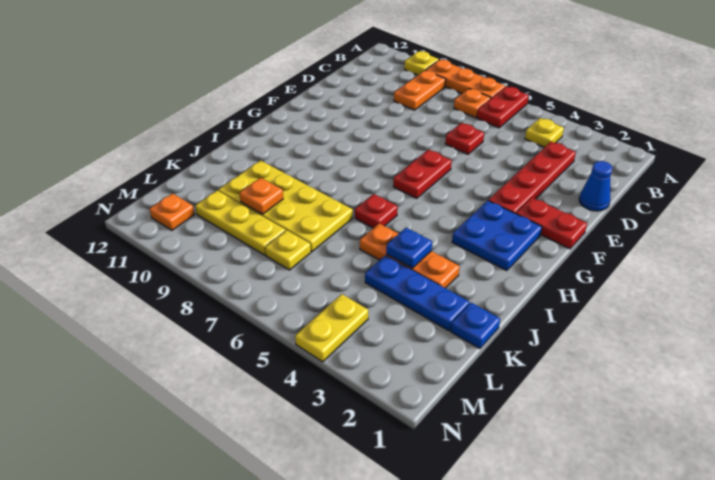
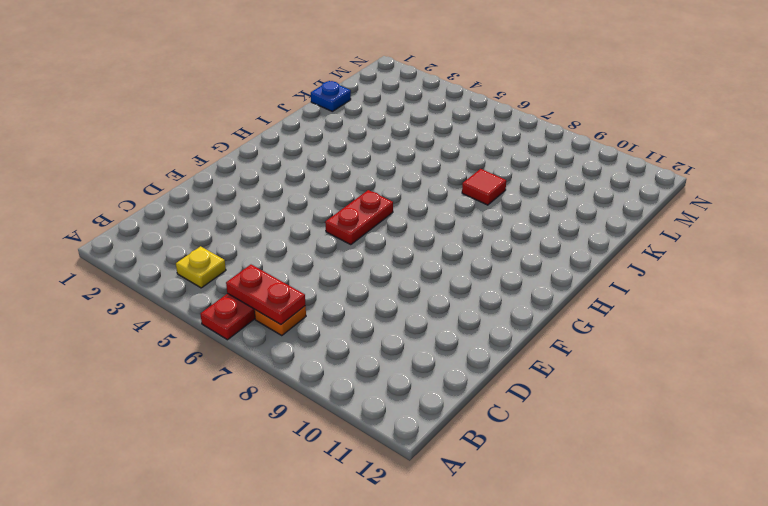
red 1x2 plate [226,265,305,325] -> red 1x2 plate moved to [516,197,587,249]
red 1x1 tile [462,169,506,205] -> yellow 2x4 plate [218,161,353,252]
none -> orange 1x3 plate [426,60,505,98]
none -> yellow 1x1 plate [404,51,439,75]
none -> orange 1x2 plate [394,70,446,110]

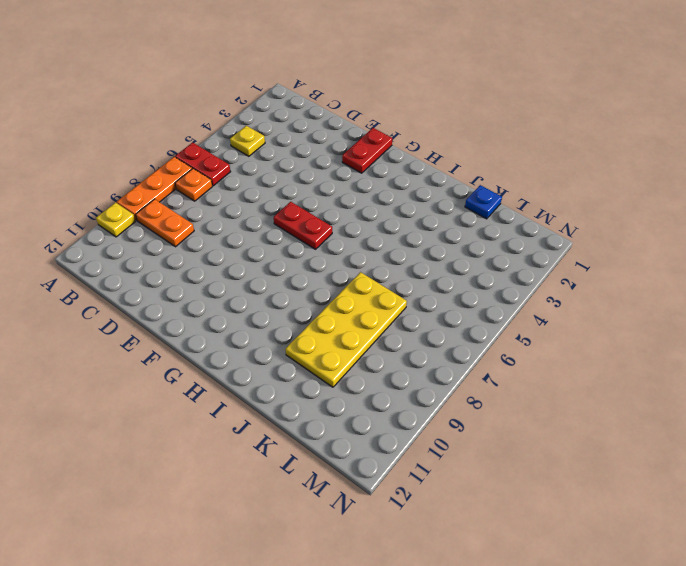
none -> red 1x4 plate [488,142,576,214]
none -> blue 1x1 cone [579,161,612,211]
none -> red 1x1 plate [445,123,484,154]

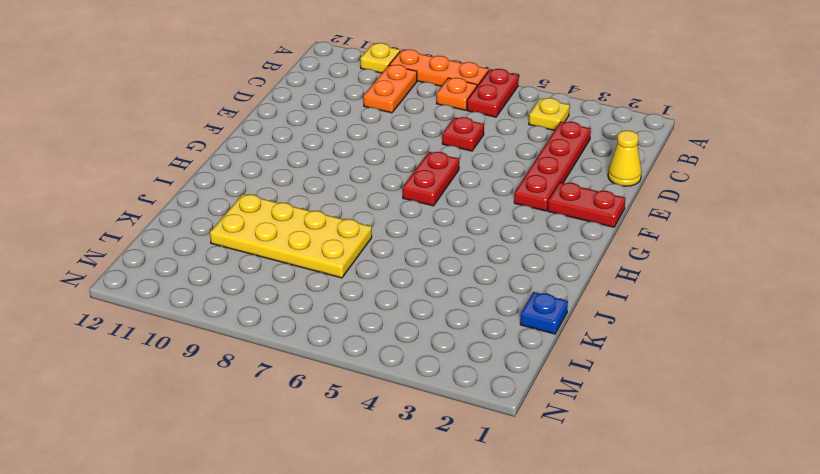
yellow 1x1 cone [608,130,642,186] -> blue 1x1 cone [579,161,612,211]
none -> blue 2x2 plate [452,201,542,271]
none -> red 1x1 plate [355,194,398,228]
none -> orange 1x3 plate [360,223,460,288]

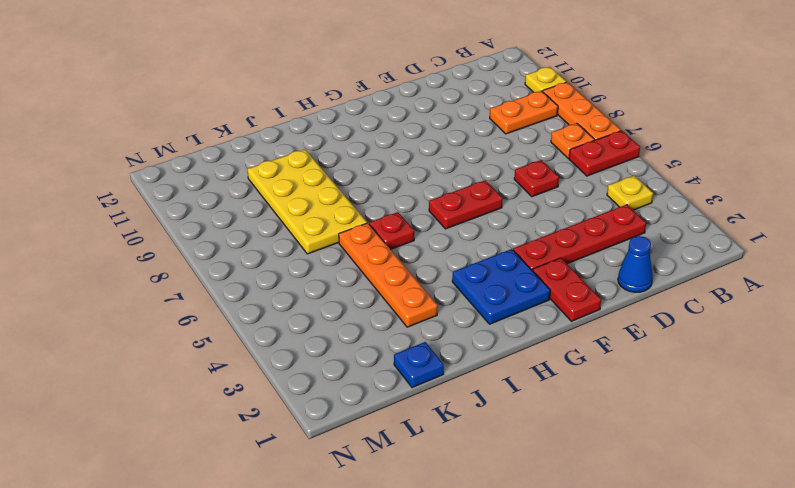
orange 1x4 plate [339,223,438,327] -> orange 1x3 plate [360,223,460,288]
none -> blue 1x3 plate [365,255,469,331]
none -> yellow 1x1 plate [265,230,311,270]
none -> yellow 1x3 plate [195,190,286,255]

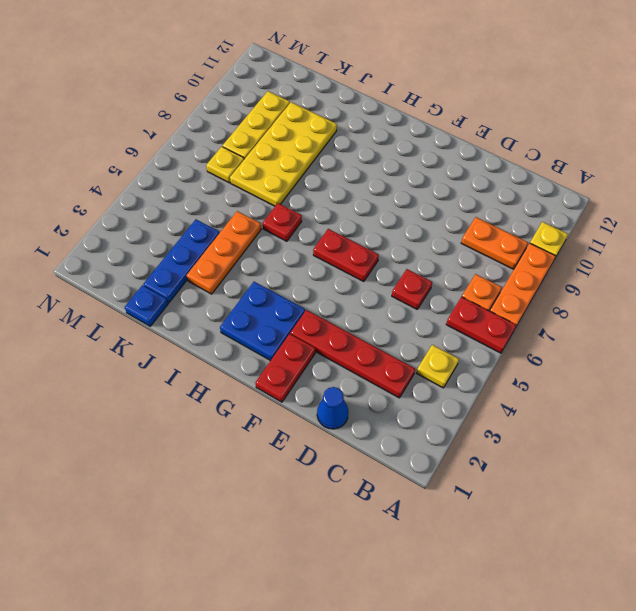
none -> yellow 1x2 plate [295,294,368,362]
none -> orange 1x1 plate [150,193,195,230]
none -> blue 1x1 plate [386,228,432,268]

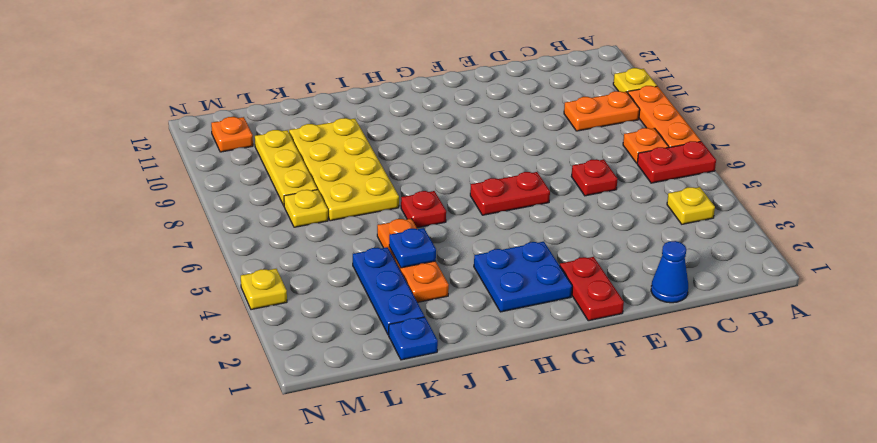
yellow 1x1 plate [241,269,287,310] -> yellow 1x2 plate [295,294,368,362]
none -> red 1x4 plate [488,142,576,214]
none -> orange 1x1 plate [240,178,283,214]

